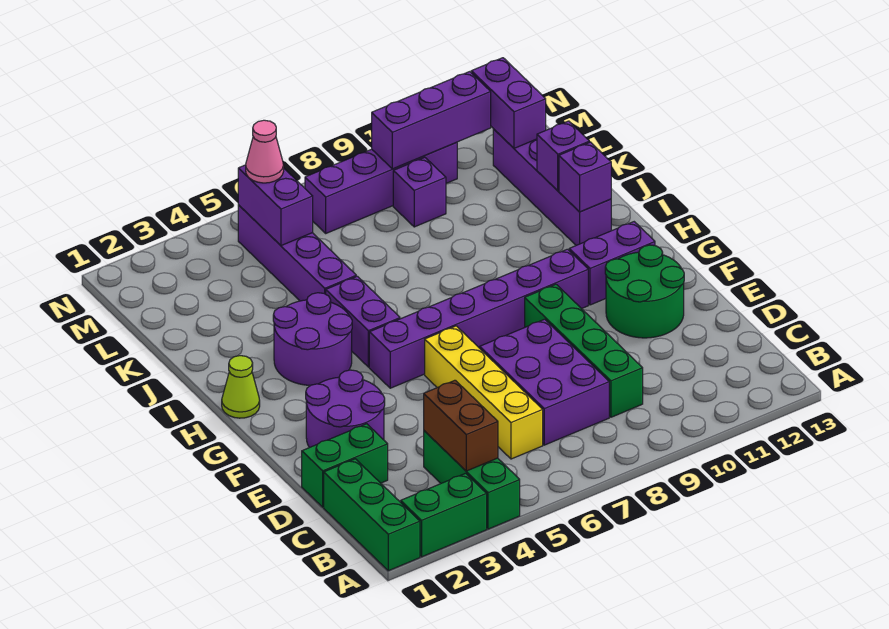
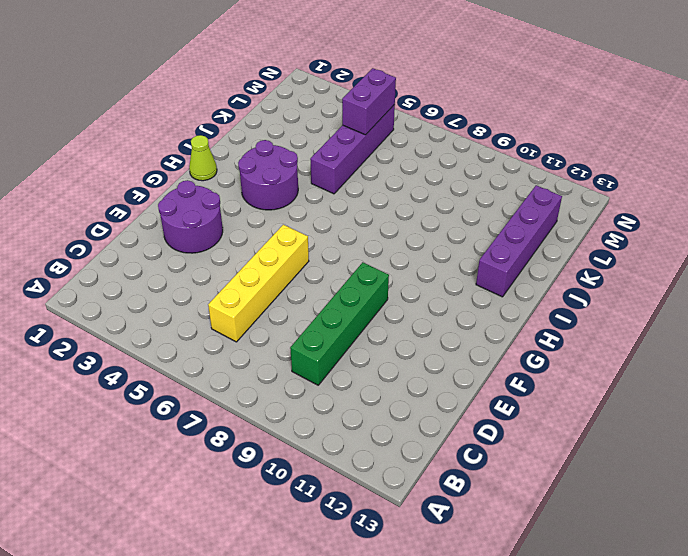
none -> green 1x3 brick [324,459,420,571]
none -> green 1x2 brick [401,473,487,557]
none -> green 1x3 brick [424,431,520,529]

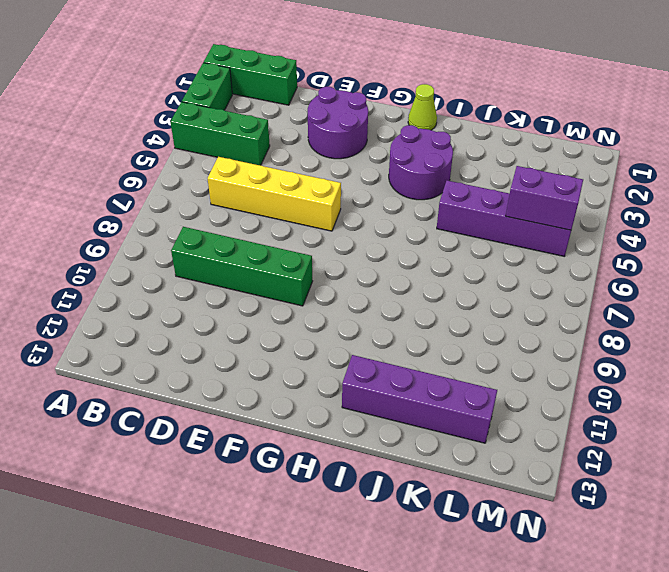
none -> purple 2x3 brick [480,319,609,445]
none -> green 1x2 brick [302,424,388,507]
none -> green 2x2 round brick [605,245,684,338]

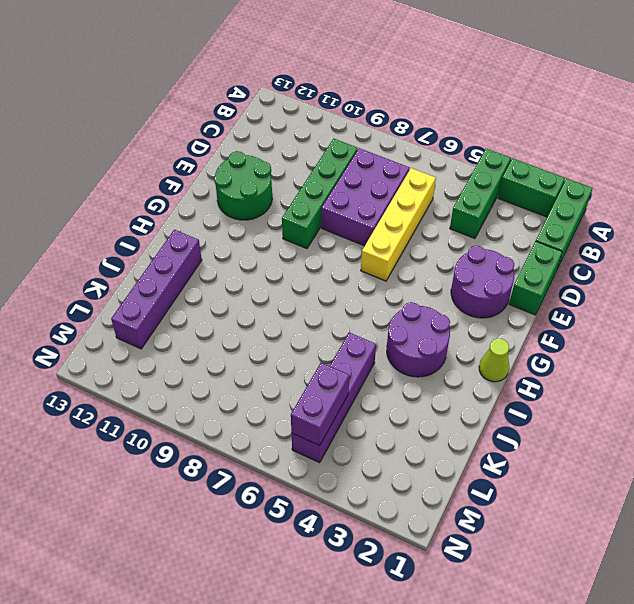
green 1x2 brick [509,241,562,315] -> green 1x2 brick turned to [302,424,388,507]
none -> purple 1x6 brick [369,249,588,388]
none -> purple 1x2 brick [569,222,655,305]
none -> purple 1x2 brick [326,276,400,367]

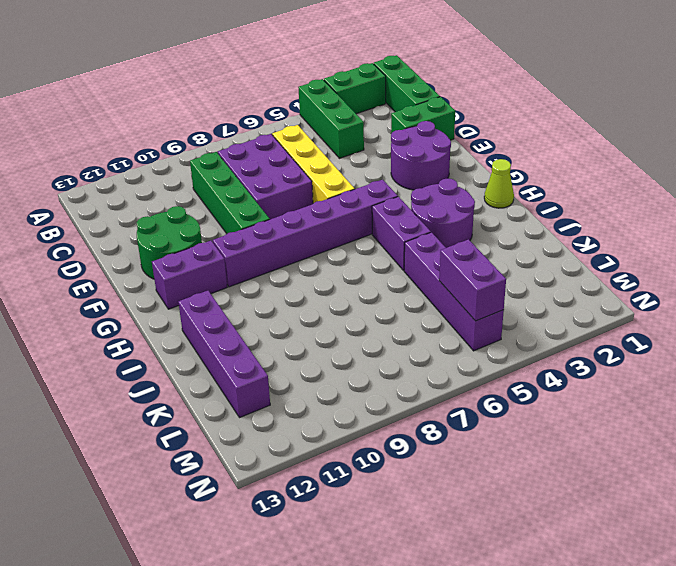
none -> purple 1x1 brick [393,157,446,227]
none -> purple 1x4 brick [305,142,457,233]
none -> brown 1x2 brick [424,380,498,471]

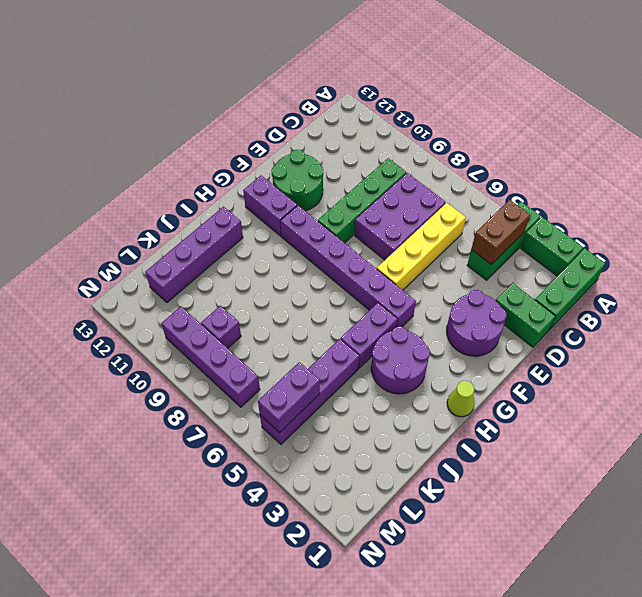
none -> purple 1x1 brick [559,142,611,212]
none -> purple 1x1 brick [537,121,589,191]
none -> purple 1x2 brick [471,58,546,148]

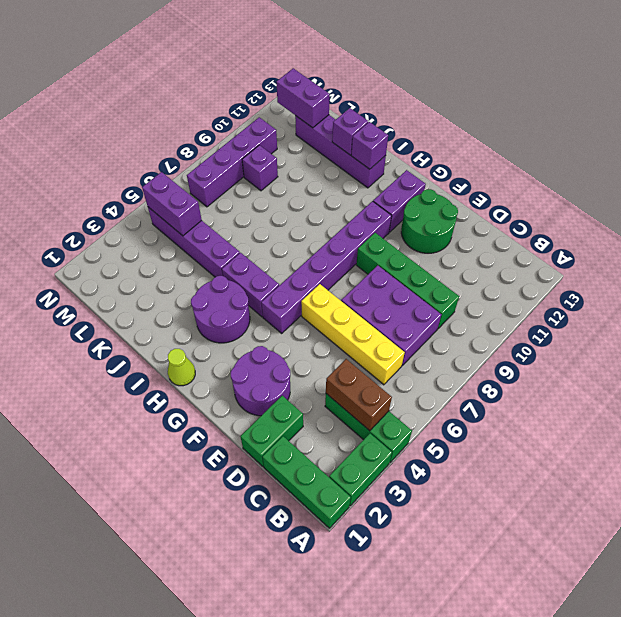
none -> purple 1x3 brick [372,72,491,169]
none -> pink 1x1 cone [246,120,284,183]

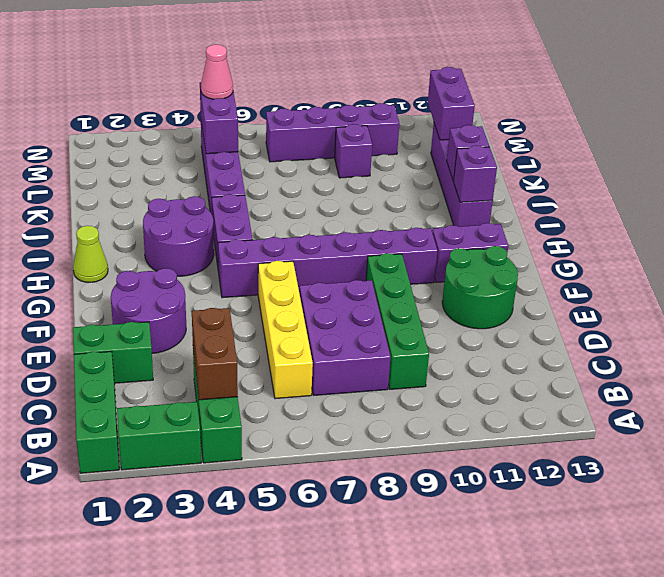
none -> purple 1x3 brick [372,72,491,169]

